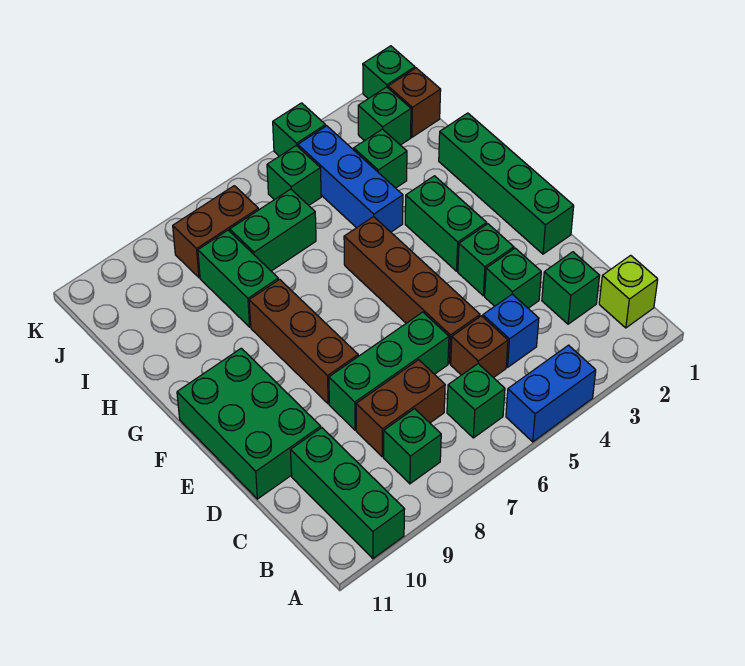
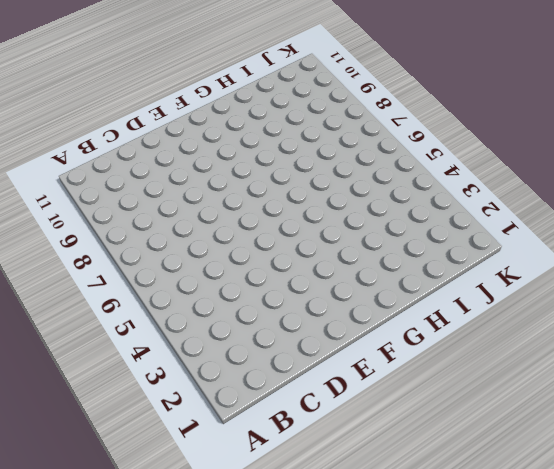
none -> blue 1x2 brick [506,345,596,442]
none -> green 1x3 brick [291,428,405,559]
none -> lime 1x1 brick [599,255,658,328]

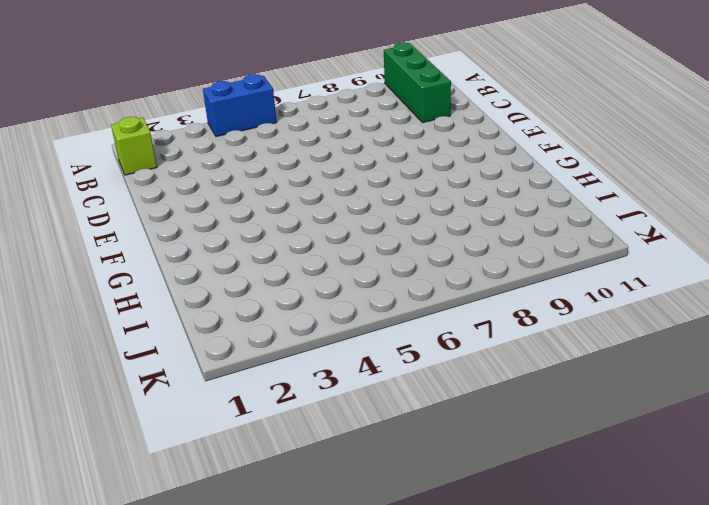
none -> green 1x1 brick [447,364,505,438]
none -> green 1x1 brick [384,409,441,484]
none -> green 1x1 brick [542,252,600,324]

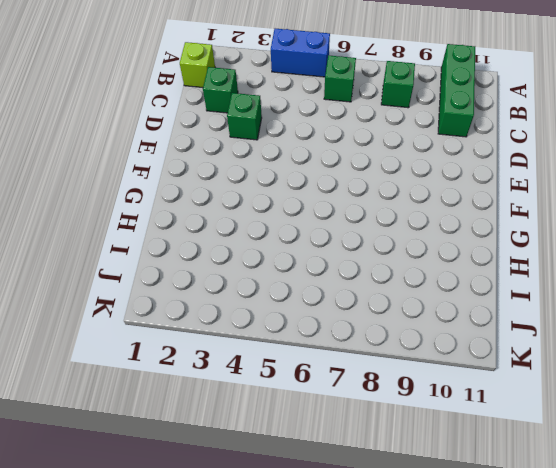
none -> blue 1x1 brick [483,294,539,367]
none -> brown 1x1 brick [451,316,508,378]
none -> brown 1x2 brick [356,360,445,457]

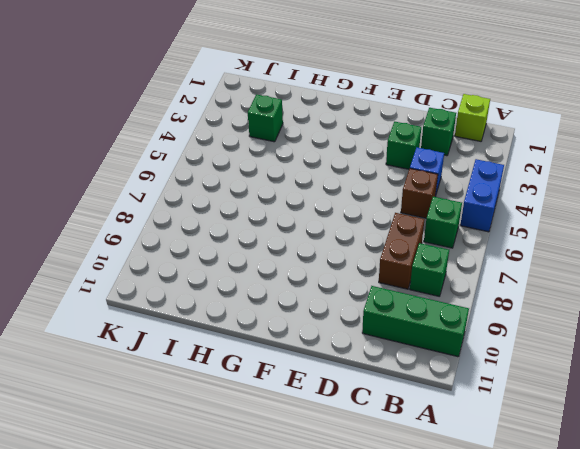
none -> brown 1x4 brick [344,217,480,364]
none -> green 1x3 brick [329,312,449,430]
none -> green 2x3 brick [177,348,321,499]

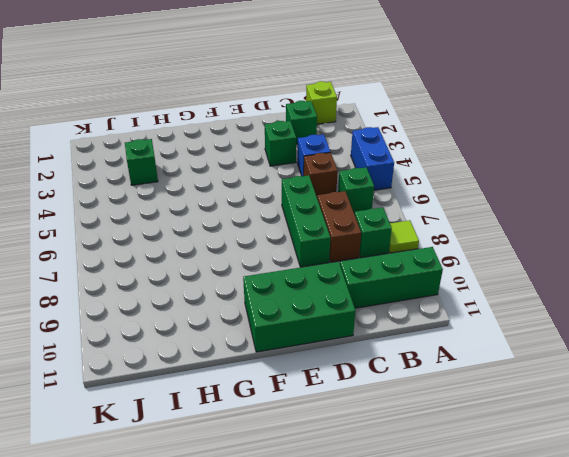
lime 1x1 tile [389,220,419,253] -> none
none -> brown 1x4 brick [344,217,480,364]
none -> green 1x4 brick [439,113,574,254]
none -> green 1x1 brick [458,224,514,296]

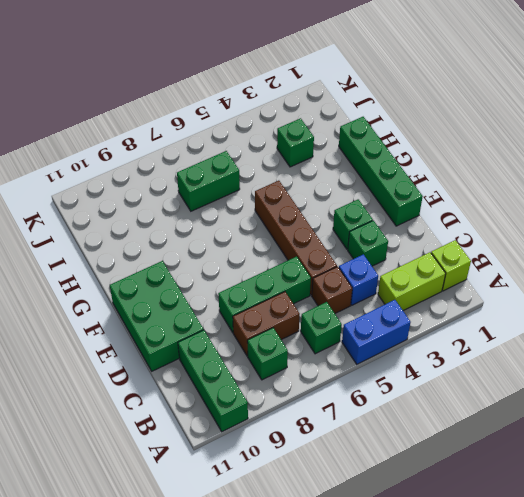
lime 1x2 brick [378,252,446,310] -> none
none -> green 1x1 brick [542,252,600,324]
none -> brown 1x3 brick [249,279,358,404]
none -> green 1x2 brick [405,176,487,271]

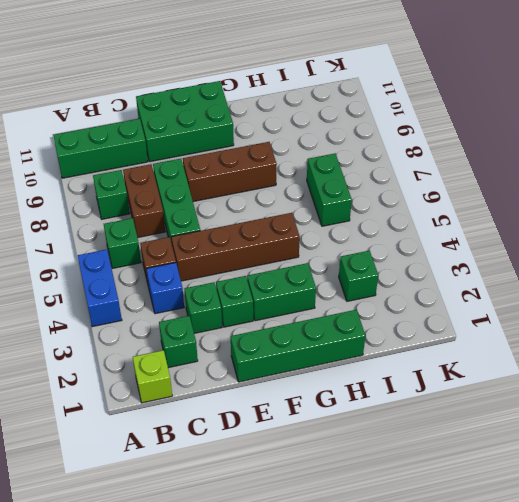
none -> blue 1x3 brick [298,126,403,232]
none -> green 1x2 brick [198,230,278,327]
none -> brown 1x1 brick [388,68,441,137]

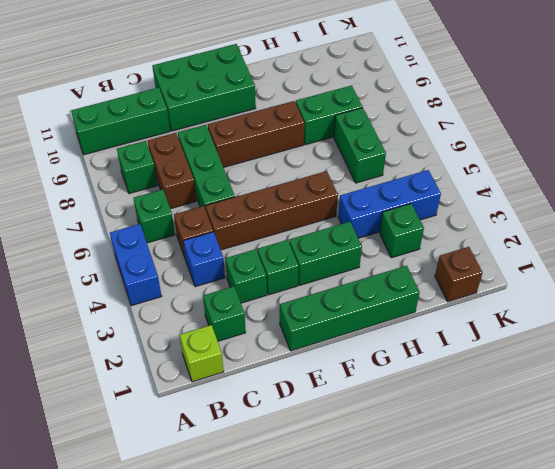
none -> green 1x1 brick [358,87,411,145]
none -> green 1x1 brick [267,146,321,205]
none -> brown 1x2 brick [173,186,259,278]

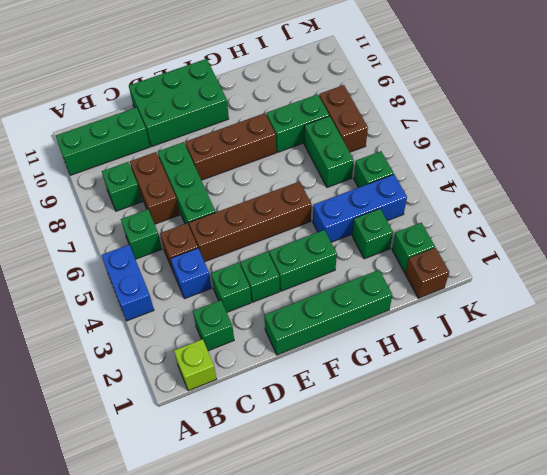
none -> green 1x1 brick [363,46,415,99]
none -> green 1x1 brick [273,103,326,156]

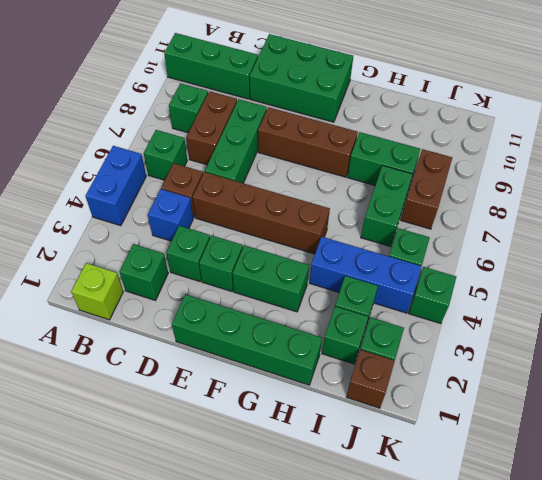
green 1x1 brick [322,306,368,364] -> green 1x1 brick moved to [363,46,415,99]

